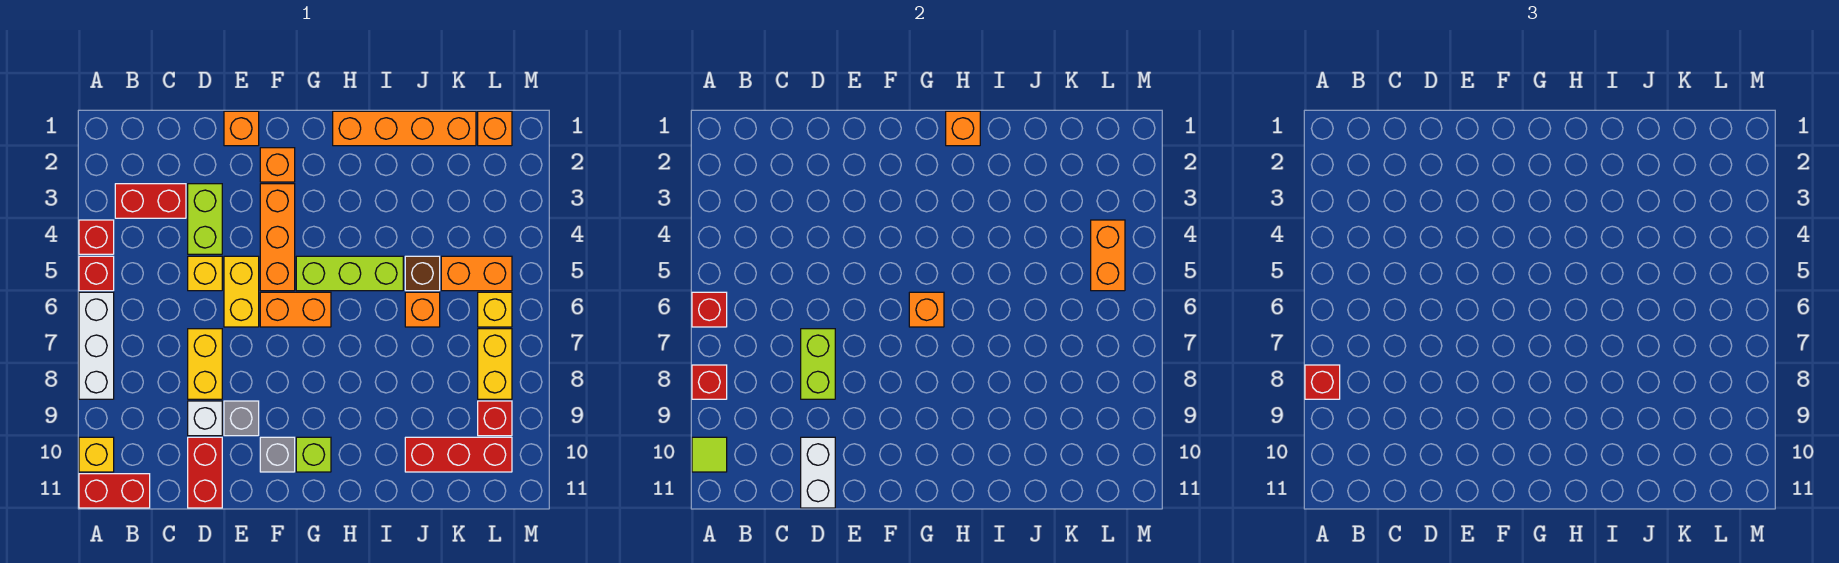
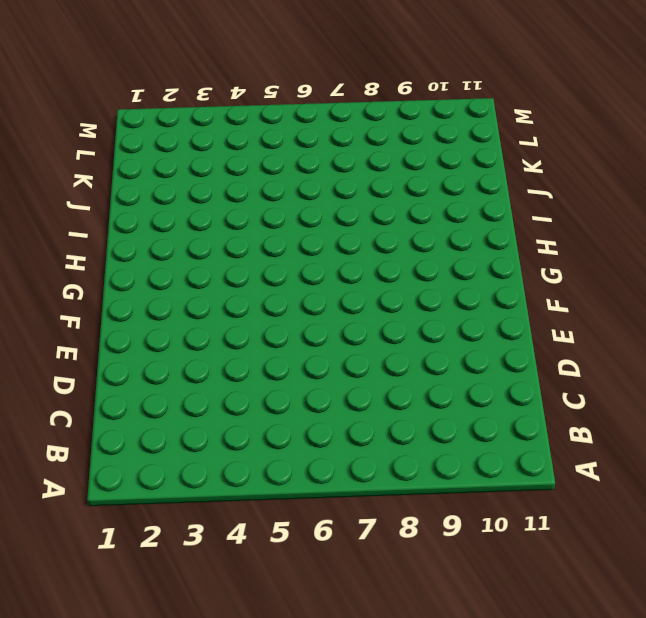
none -> red 1x1 brick [79,220,114,254]
none -> red 1x1 brick [79,256,114,291]
none -> white 1x3 brick [79,292,114,399]
none -> yellow 1x1 brick [79,437,114,472]

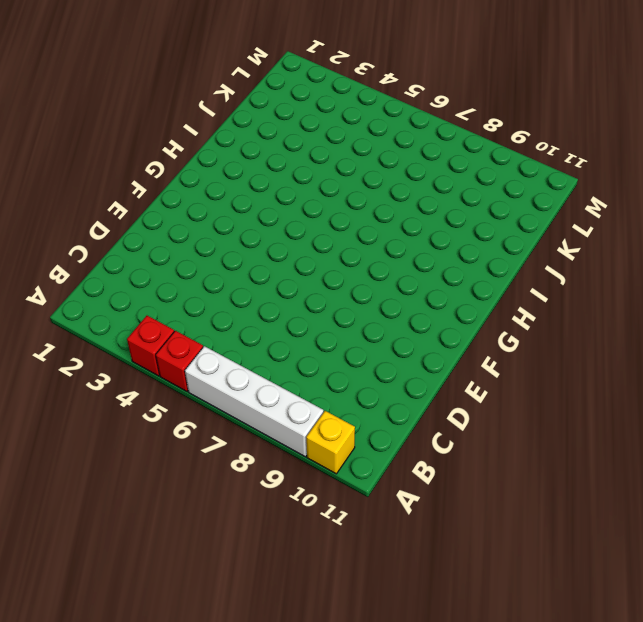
white 1x4 brick [185,346,324,457] -> white 1x3 brick [79,292,114,399]
none -> red 1x2 brick [79,474,150,508]
none -> red 1x2 brick [115,184,186,218]
none -> lime 1x2 brick [188,184,222,254]
none -> yellow 1x1 brick [188,256,222,291]

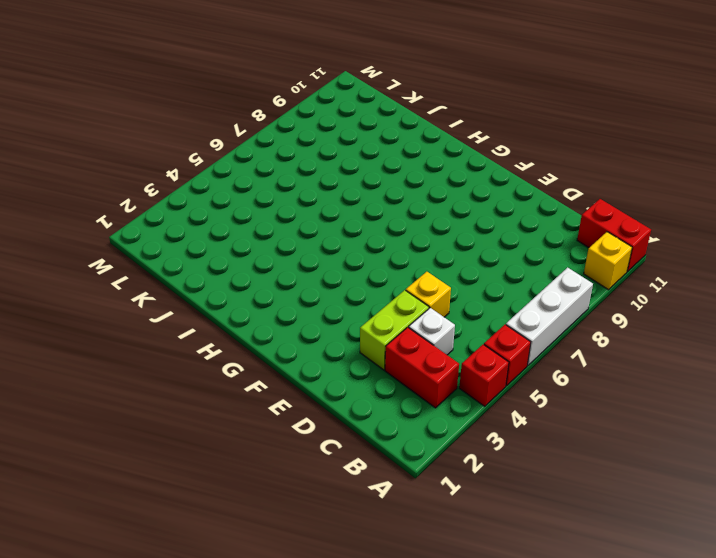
white 1x1 brick [409,308,455,355] -> white 1x1 brick moved to [188,401,222,436]
none -> yellow 1x2 brick [188,329,222,399]
none -> red 1x2 brick [188,437,222,508]
none -> orange 1x1 brick [224,111,259,146]
none -> yellow 1x2 brick [224,256,259,327]

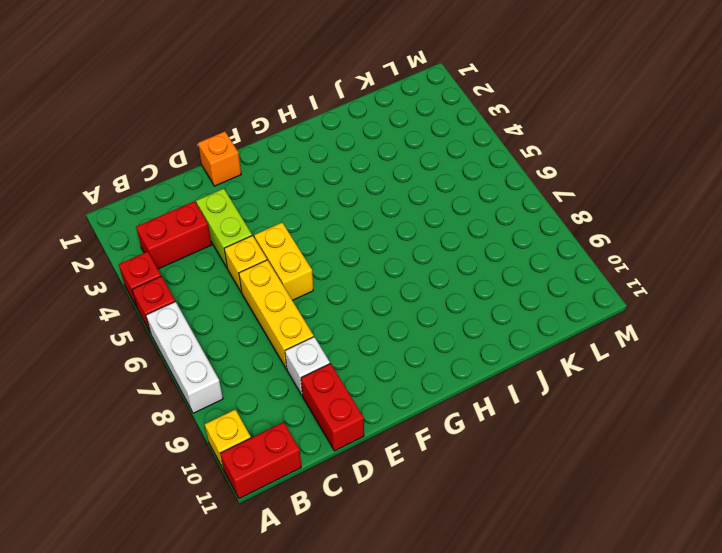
yellow 1x3 brick [239,260,314,369] -> yellow 1x2 brick [188,329,222,399]
none -> grey 1x1 brick [224,401,259,436]
none -> orange 1x1 brick [260,148,295,182]
none -> orange 1x3 brick [260,184,295,291]
none -> orange 1x2 brick [260,292,331,327]

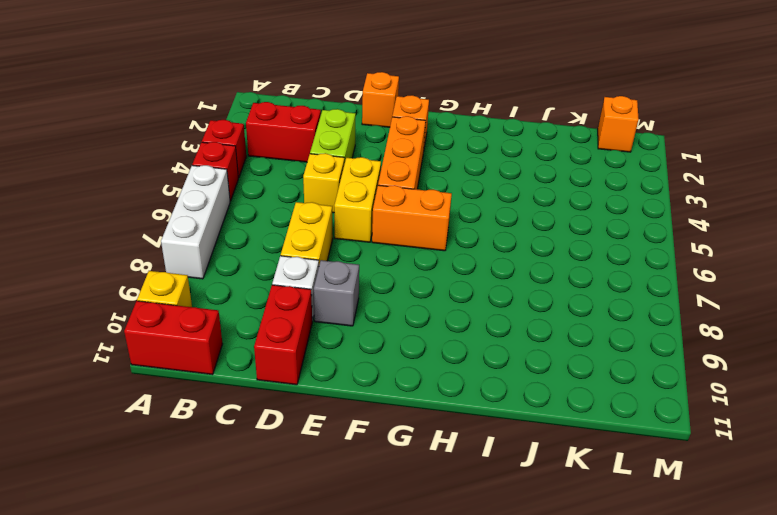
none -> grey 1x1 brick [260,437,295,472]
none -> lime 1x3 brick [296,256,403,291]
none -> lime 1x1 brick [296,437,331,472]
none -> orange 1x4 brick [333,111,476,146]

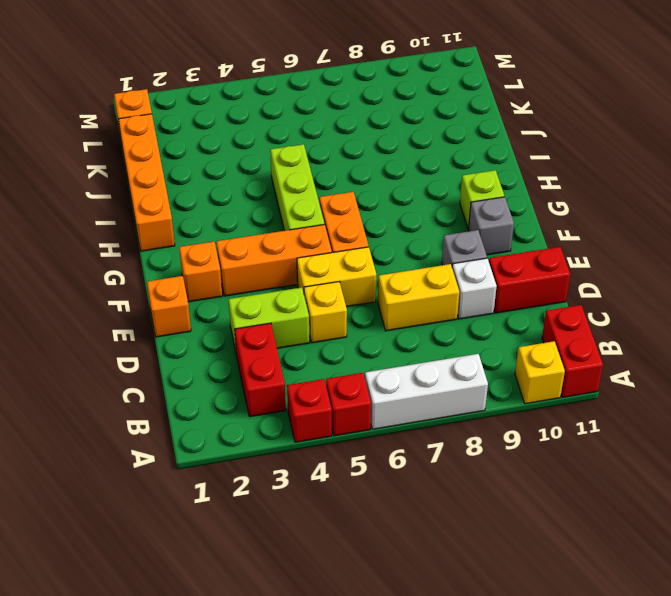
none -> brown 1x1 brick [405,256,440,291]
none -> orange 1x1 brick [405,292,440,327]
none -> red 1x3 brick [405,437,512,472]
none -> orange 1x2 brick [441,256,512,291]

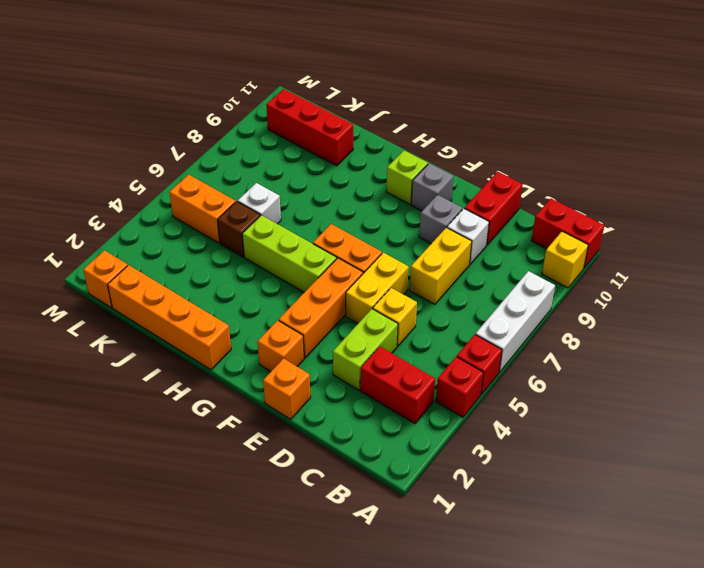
white 1x1 brick [238,183,281,224] -> orange 1x1 brick [405,292,440,327]
none -> yellow 1x1 brick [478,292,512,327]
none -> yellow 1x2 brick [478,329,512,399]
none -> red 1x1 brick [478,401,512,436]
none -> red 1x1 brick [692,292,727,327]

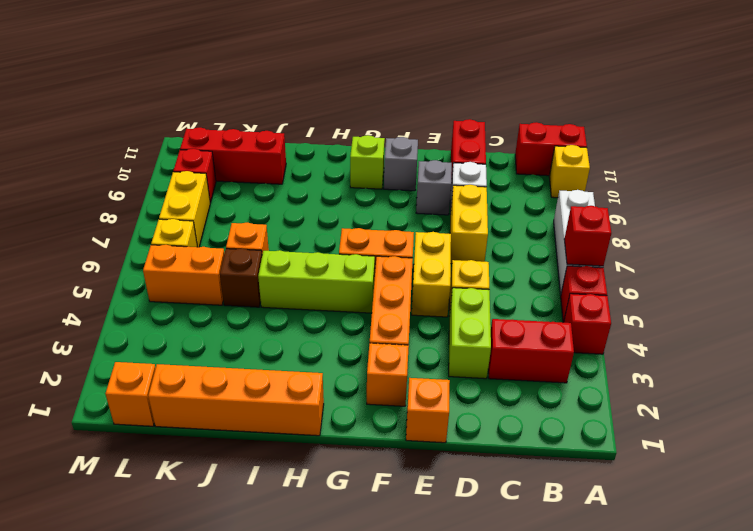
none -> red 1x1 brick [692,365,727,399]
none -> lime 1x1 tile [692,437,727,472]
none -> lime 1x2 brick [801,329,835,399]
none -> white 1x2 brick [801,437,835,508]

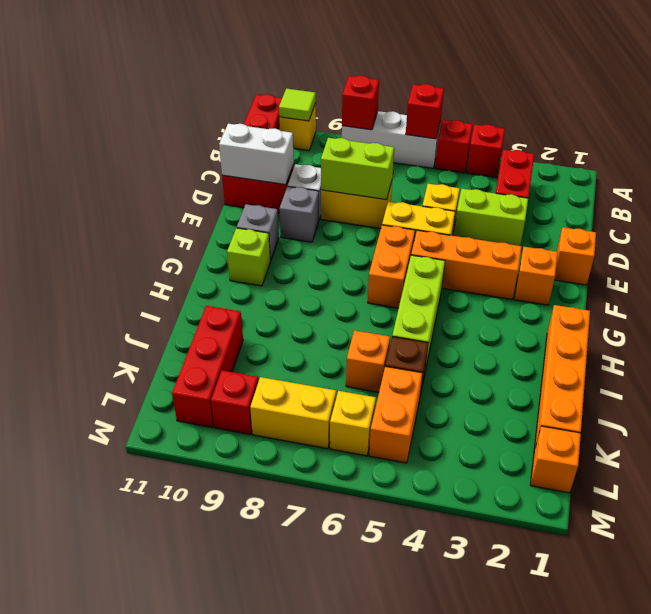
none -> orange 1x1 brick [909,292,944,327]
none -> orange 1x1 brick [946,111,980,146]
none -> orange 1x2 brick [1091,220,1125,291]
none -> red 1x1 brick [1305,365,1340,399]

